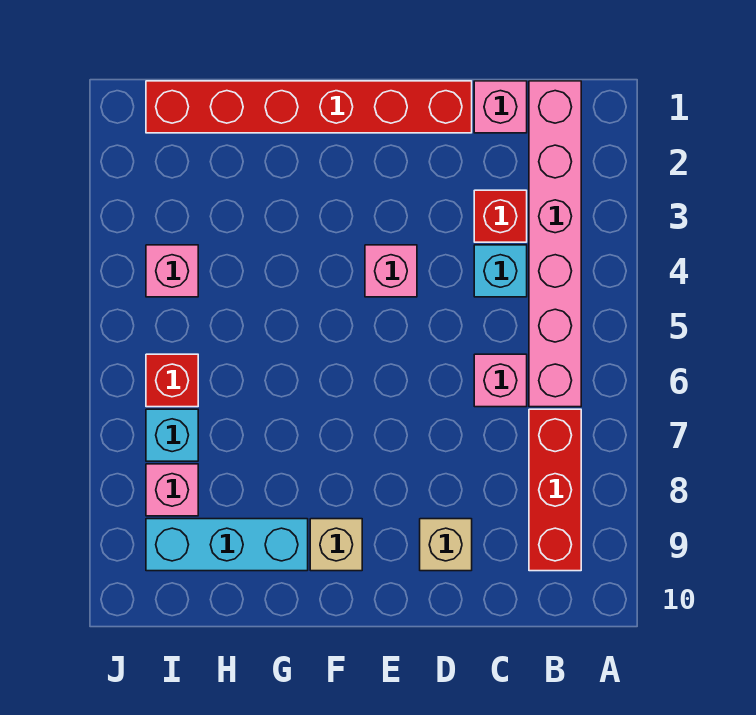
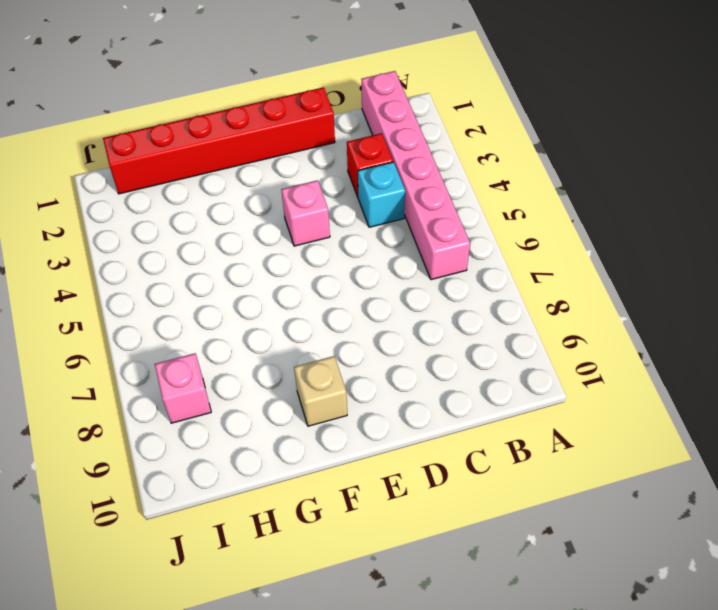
none -> red 1x3 brick [529,409,581,571]
none -> pink 1x1 brick [474,81,527,133]
none -> pink 1x1 brick [474,354,527,407]

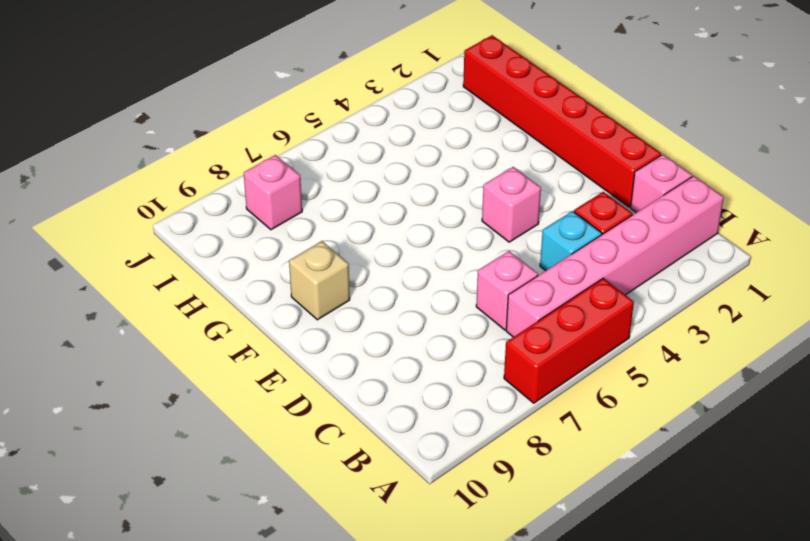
red 1x3 brick [504,278,634,403] -> red 1x3 brick moved to [529,409,581,571]
none -> tan 1x1 brick [420,519,472,571]
none -> cyan 1x3 brick [146,519,308,571]
none -> pink 1x1 brick [146,245,198,297]

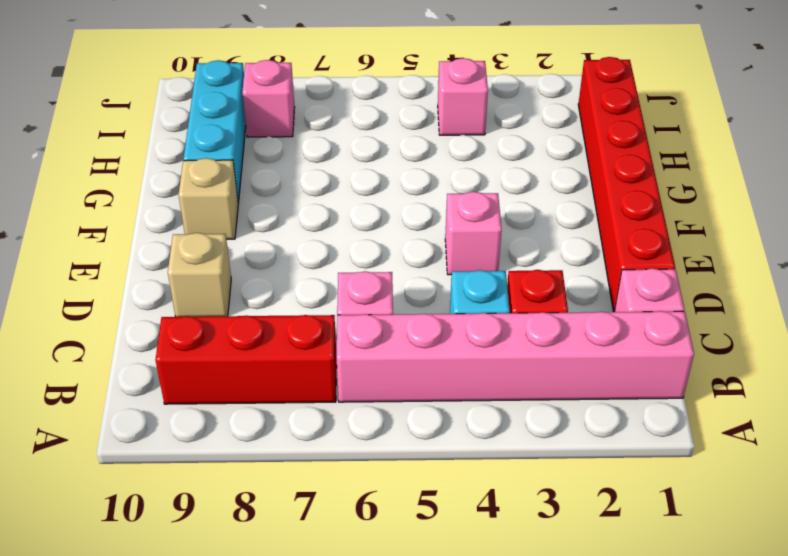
none -> red 1x1 brick [146,354,198,407]
none -> cyan 1x1 brick [146,409,198,461]

